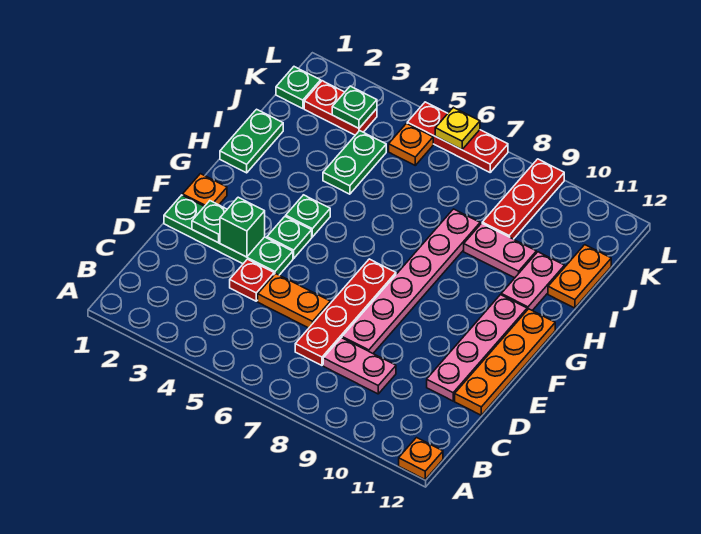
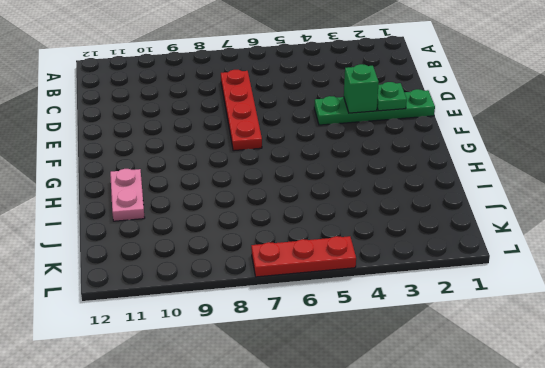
none -> orange 1x1 plate [399,438,443,479]
none -> pink 1x2 plate [323,338,396,394]
none -> red 1x1 plate [230,259,274,301]

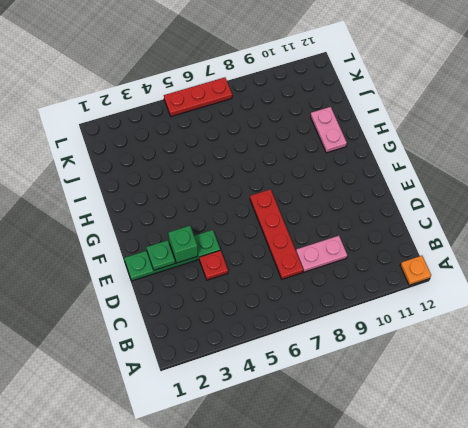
none -> orange 1x2 plate [258,274,330,328]
none -> pink 1x6 plate [342,209,480,353]
none -> pink 1x4 plate [427,295,527,401]

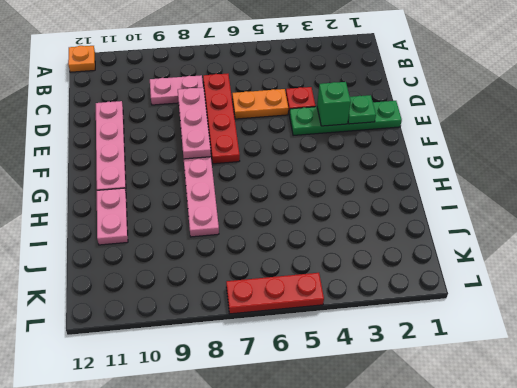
pink 1x3 plate [178,87,211,159] -> none
none -> orange 1x4 plate [455,309,555,415]
none -> orange 1x1 plate [183,174,227,206]
none -> green 1x1 plate [267,216,312,258]

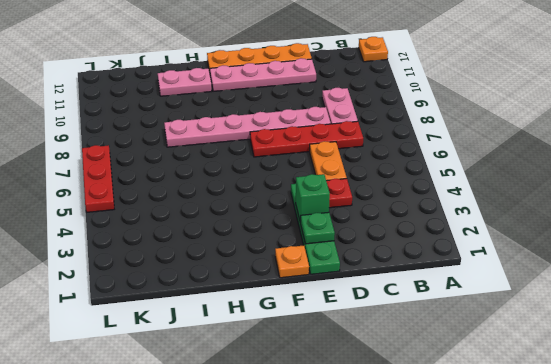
none -> green 1x1 plate [267,216,312,258]
none -> green 1x1 plate [286,195,330,237]
none -> green 1x2 plate [220,109,283,173]

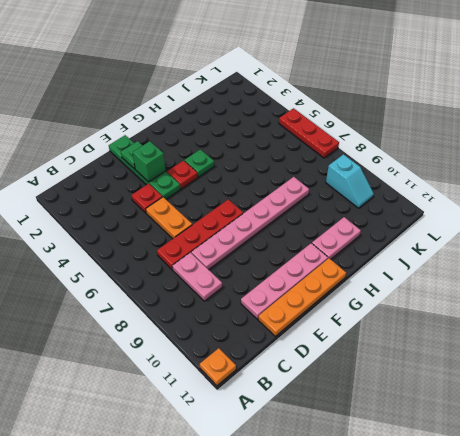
red 1x1 plate [167,161,198,189] -> green 1x1 plate [267,216,312,258]
cyan 1x2 slope [326,154,374,208] -> red 1x3 plate [482,159,564,239]
none -> orange 1x1 plate [183,174,227,206]
none -> green 1x2 plate [220,109,283,173]
none -> green 1x2 plate [323,131,386,194]

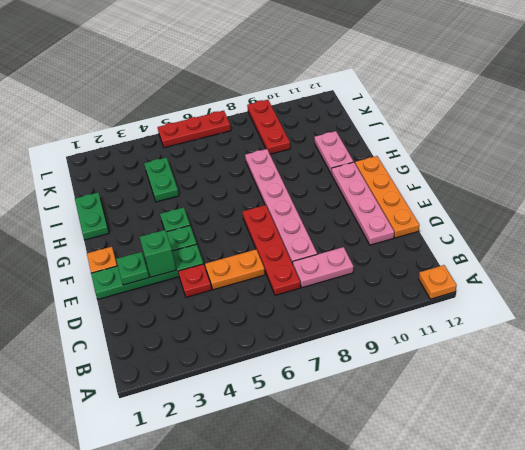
none -> pink 1x2 plate [464,223,536,278]
none -> orange 1x2 plate [548,245,611,308]
none -> green 1x1 plate [276,67,321,109]

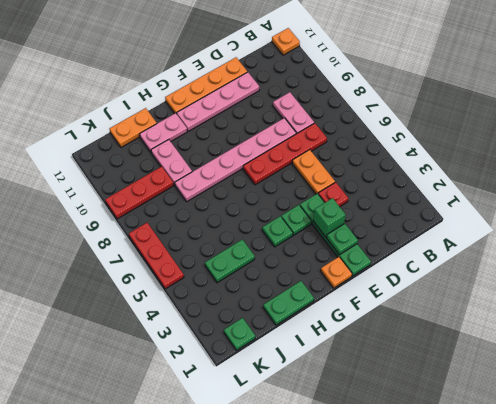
none -> red 1x2 plate [304,81,377,135]
none -> orange 1x1 plate [389,124,433,165]
none -> green 1x1 plate [332,86,377,128]

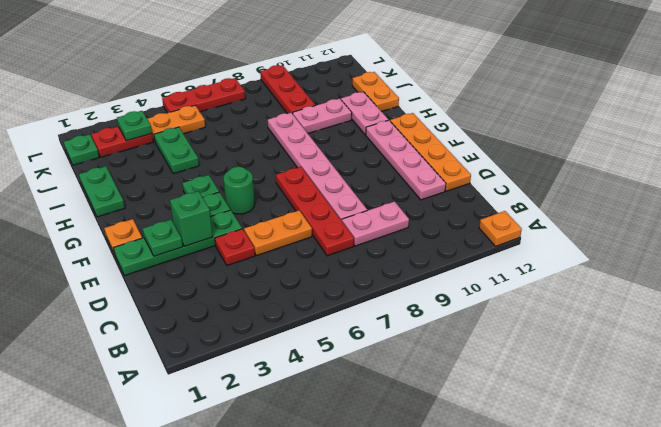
green 1x1 round brick [224,167,255,214] -> none
orange 1x2 plate [147,105,205,142] -> orange 1x1 plate [389,124,433,165]
none -> yellow 1x1 plate [435,107,480,150]

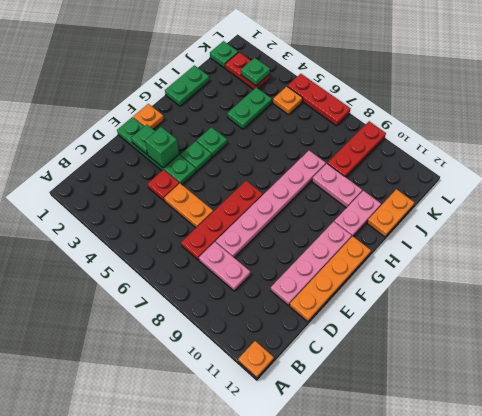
none -> yellow 1x1 plate [435,107,480,150]

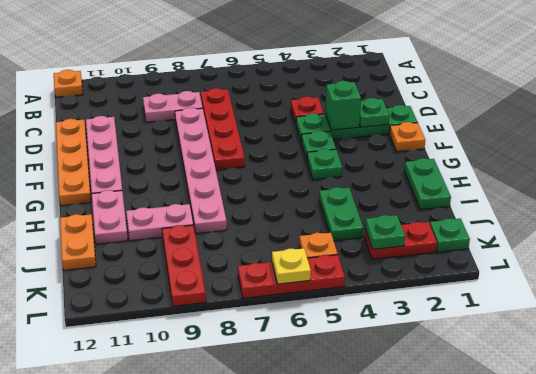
none -> orange 1x2 plate [258,274,330,328]

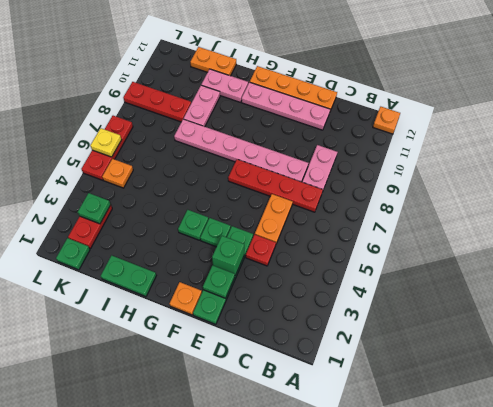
none -> green 1x2 plate [323,131,386,194]

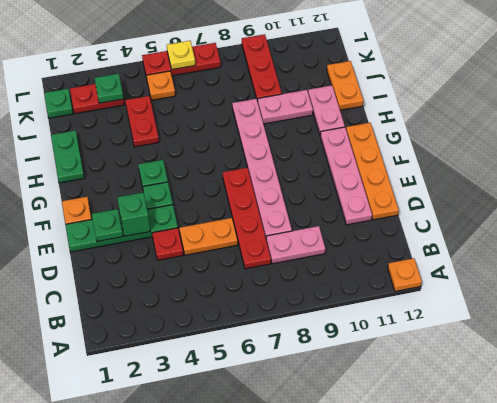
red 1x2 plate [125,96,159,147] -> green 1x2 plate [323,131,386,194]

